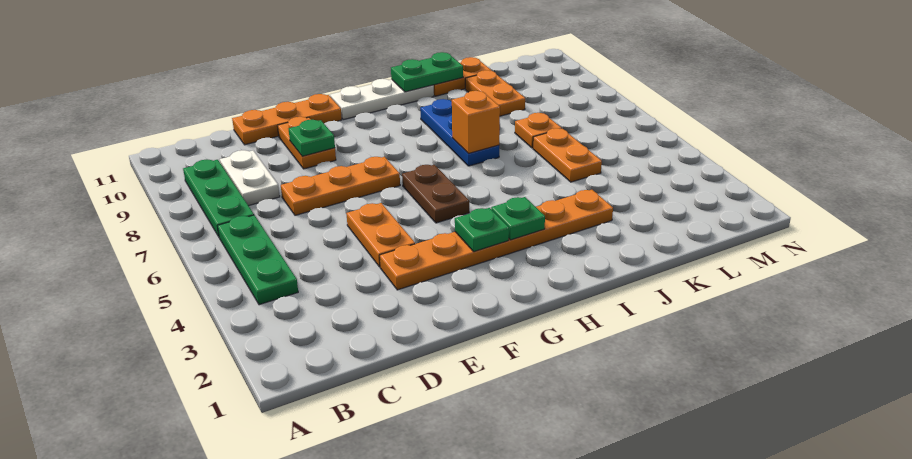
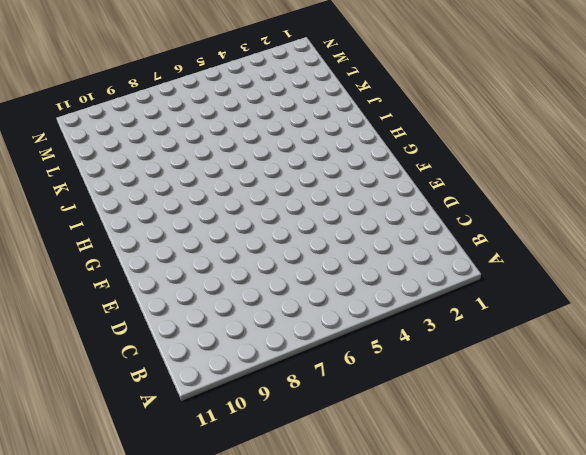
none -> green 1x3 plate [217,215,298,305]
none -> green 1x3 plate [183,159,254,236]
none -> white 1x2 plate [220,150,280,206]

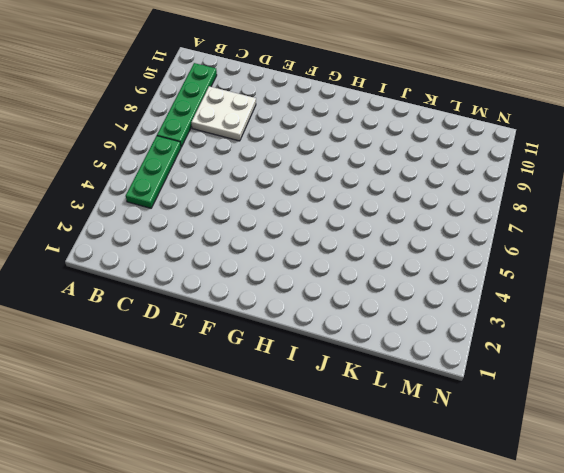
green 1x4 plate [157,63,217,147] -> green 1x3 plate [183,159,254,236]
white 2x2 plate [191,86,256,141] -> white 1x2 plate [220,150,280,206]
none -> orange 1x3 plate [281,157,400,215]
none -> orange 1x3 plate [232,94,342,145]
none -> orange 1x6 plate [380,190,613,290]

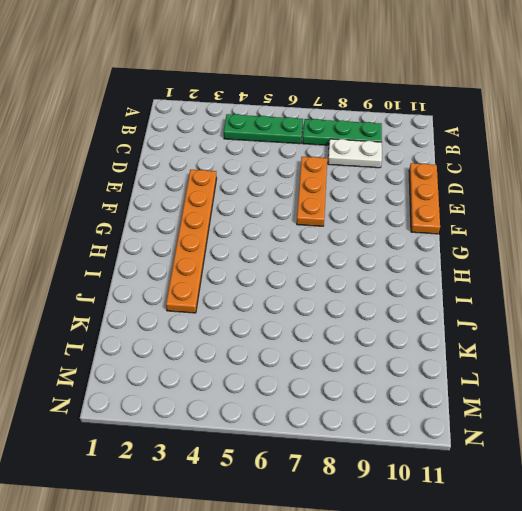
none -> orange 1x2 plate [346,203,415,267]
none -> orange 1x2 plate [277,117,336,169]
none -> brown 1x2 plate [402,165,469,223]

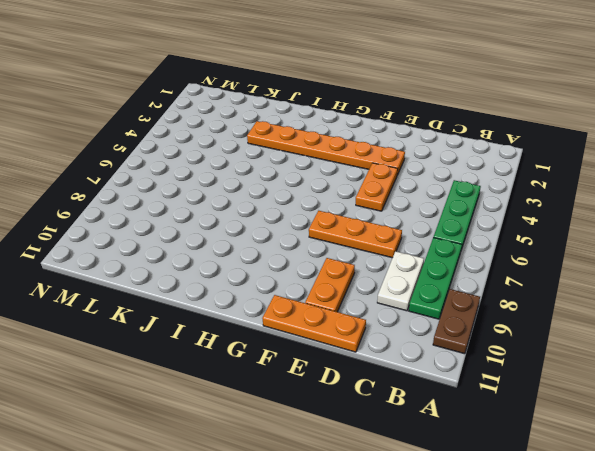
brown 1x2 plate [433,289,480,354] -> brown 1x2 plate moved to [402,165,469,223]
none -> white 1x3 plate [330,79,434,120]
none -> blue 1x3 plate [420,99,499,166]
none -> orange 1x2 plate [434,57,492,96]

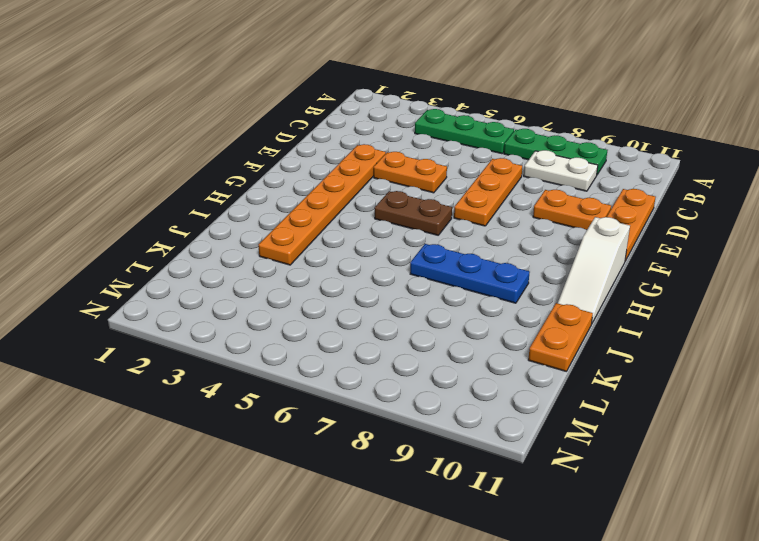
white 1x3 slope [558,217,630,324] -> white 1x3 plate [330,79,434,120]
none -> orange 1x2 plate [533,128,602,182]
none -> orange 1x1 plate [515,113,562,148]
none -> orange 1x2 plate [465,70,525,116]

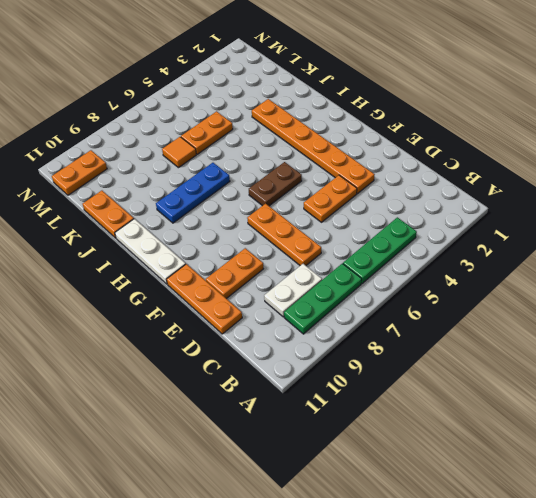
orange 1x1 tile [162,137,196,168] -> orange 1x1 plate [515,113,562,148]
orange 1x2 plate [52,150,107,195] -> orange 1x2 plate moved to [465,70,525,116]
none -> green 1x1 plate [289,120,335,156]
none -> green 1x1 plate [455,208,509,252]
none -> green 1x1 plate [491,197,545,240]

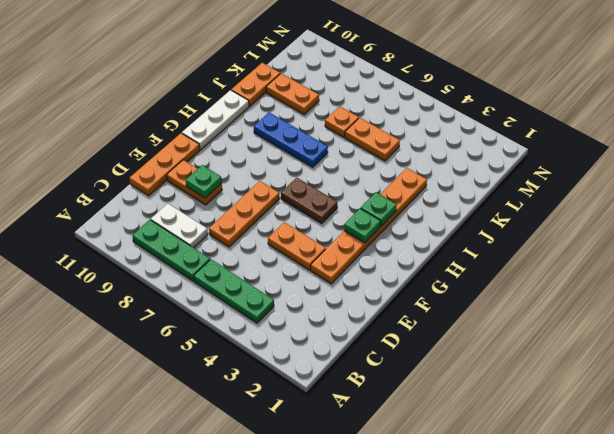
none -> orange 1x1 brick [452,91,500,153]
none -> green 1x2 plate [391,52,463,92]

